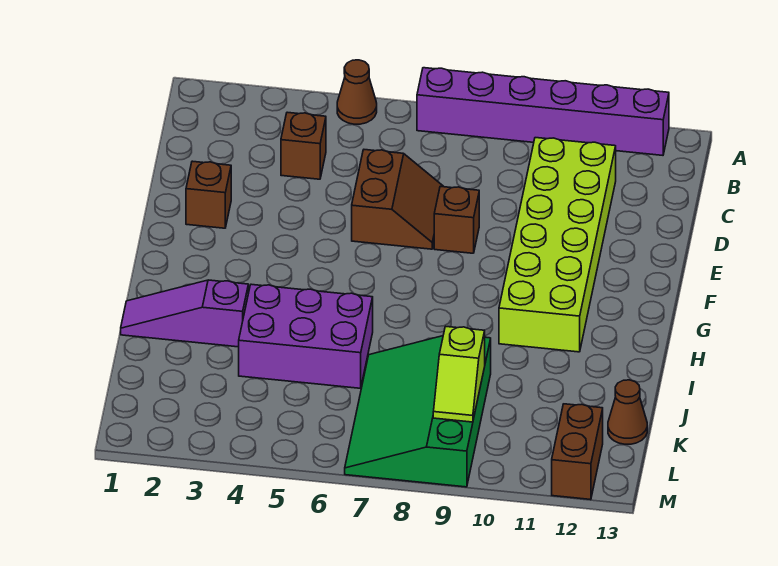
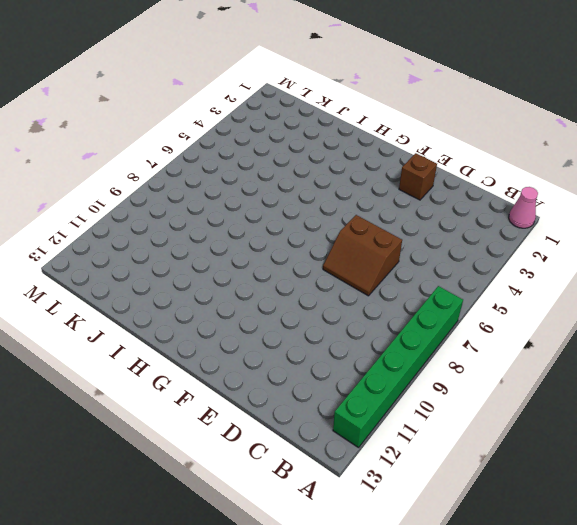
pink 1x1 cone [509,187,538,228] -> none
green 1x6 brick [333,286,463,448] -> purple 1x6 brick [417,68,669,155]
none -> brown 1x1 cone [337,60,377,124]
none -> brown 1x1 brick [281,112,326,179]
none -> lime 2x6 brick [499,138,616,352]

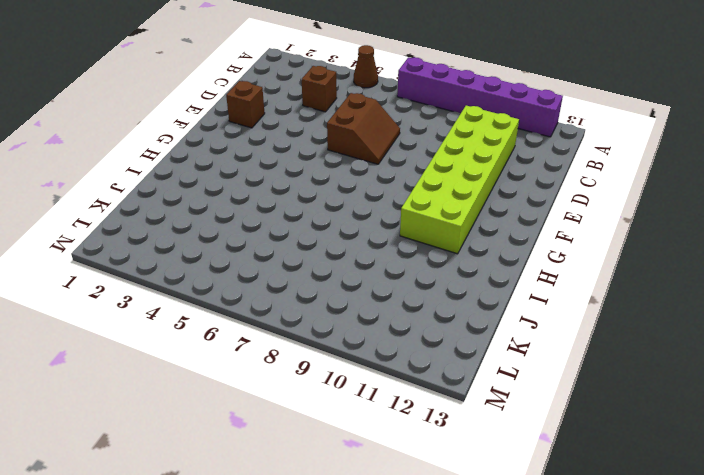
none -> brown 1x1 brick [434,186,479,253]
none -> purple 1x3 slope [121,280,248,347]
none -> purple 2x3 brick [239,284,373,388]

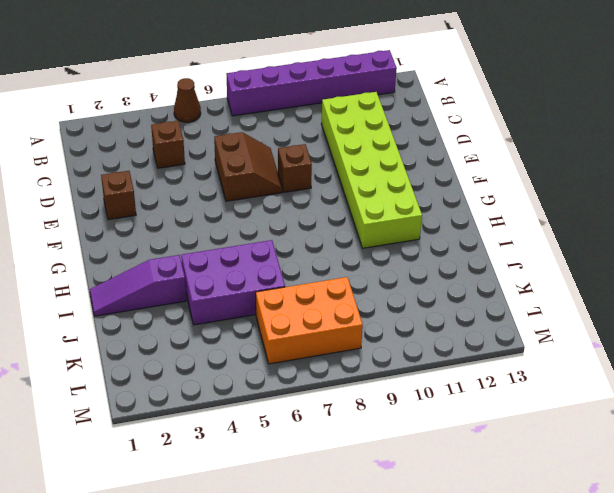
orange 2x3 brick [256,277,363,364] -> green 3x4 slope [345,336,491,487]
none -> brown 1x1 cone [608,380,647,444]
none -> brown 1x2 brick [552,404,603,500]
none -> lime 1x2 slope [433,327,485,422]

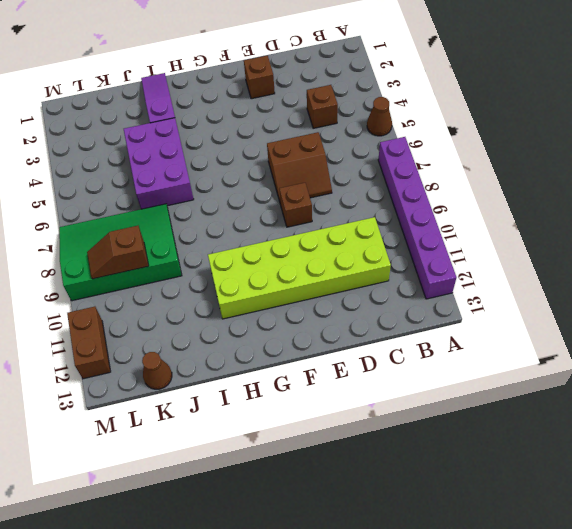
brown 1x2 slope [87,226,149,279] -> lime 1x2 slope [433,327,485,422]
brown 1x2 brick [67,307,111,379] -> brown 1x2 brick turned to [552,404,603,500]

